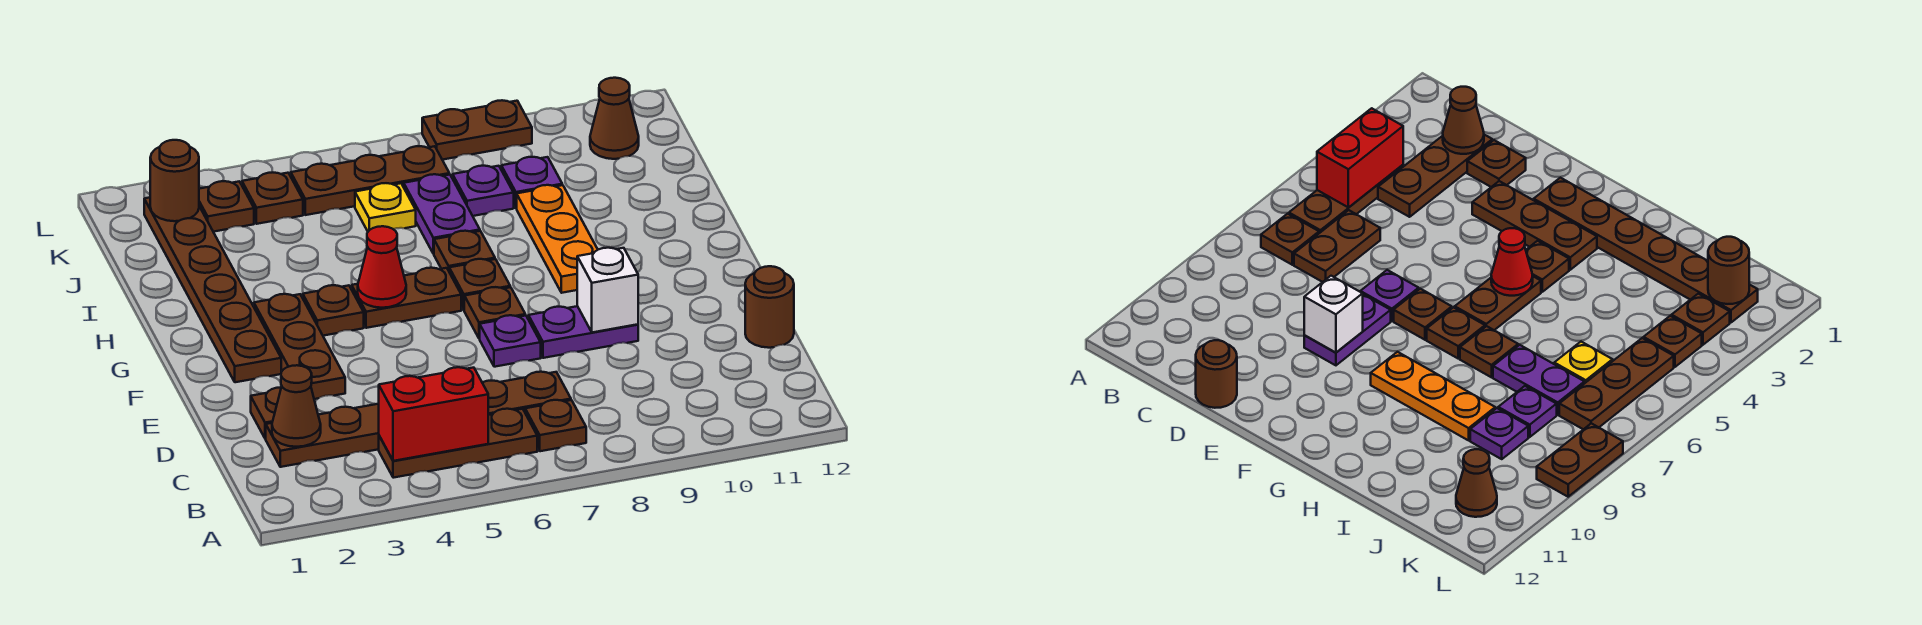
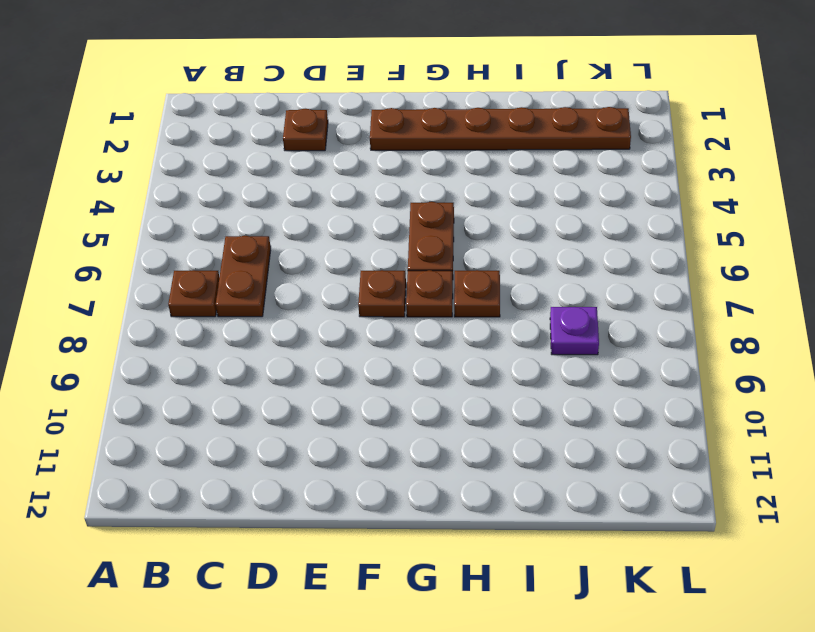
none -> brown 1x3 plate [379,409,537,478]
none -> brown 1x3 plate [266,404,379,467]
none -> brown 1x1 round brick [745,266,794,348]
none -> brown 1x3 plate [254,294,345,399]

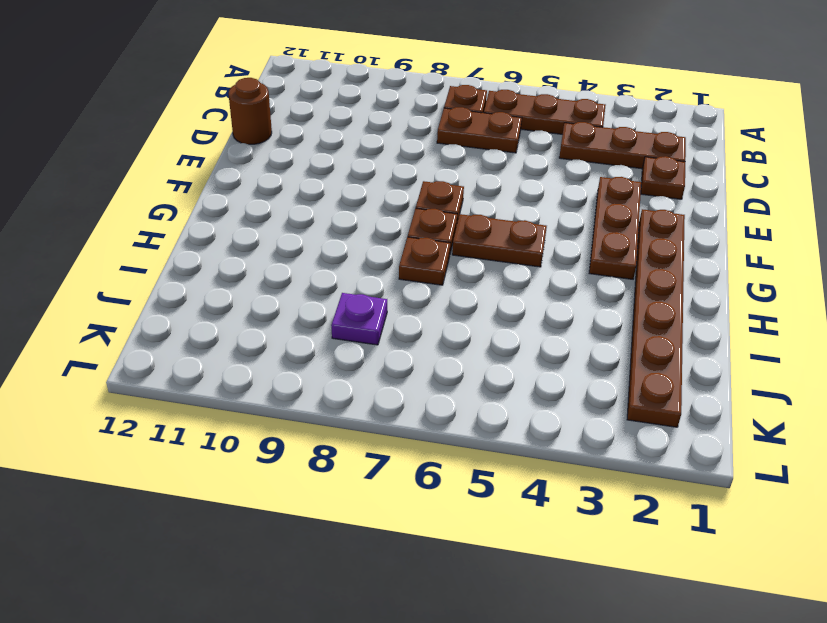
none -> purple 1x1 plate [480,315,541,367]
none -> purple 1x2 plate [528,306,638,358]
none -> brown 1x1 plate [303,285,364,336]
none -> orange 1x3 plate [517,185,598,293]

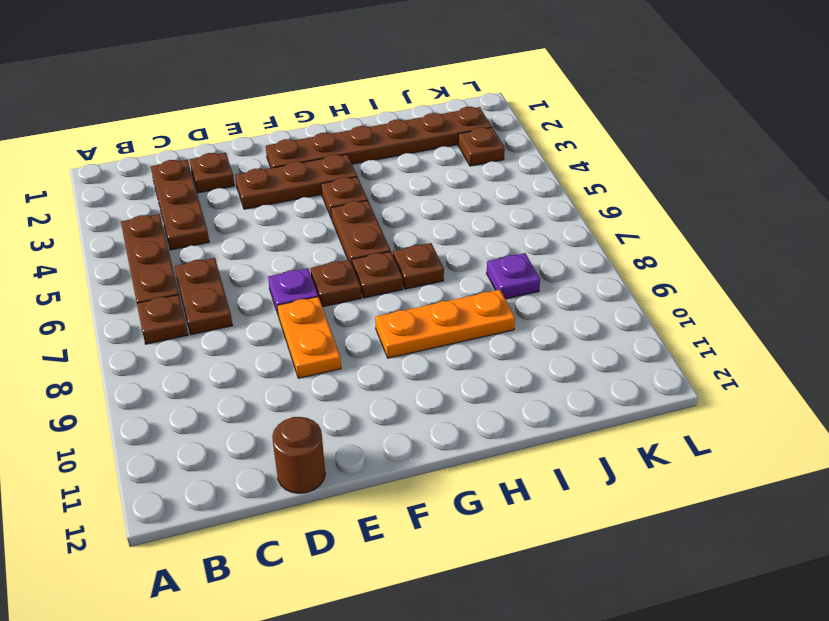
orange 1x2 plate [277,297,341,378] -> purple 1x2 plate [528,306,638,358]
none -> purple 1x2 plate [404,174,480,254]
none -> yellow 1x1 plate [355,183,416,231]
none -> purple 1x1 plate [501,157,562,208]
none -> brown 1x1 plate [242,172,303,224]

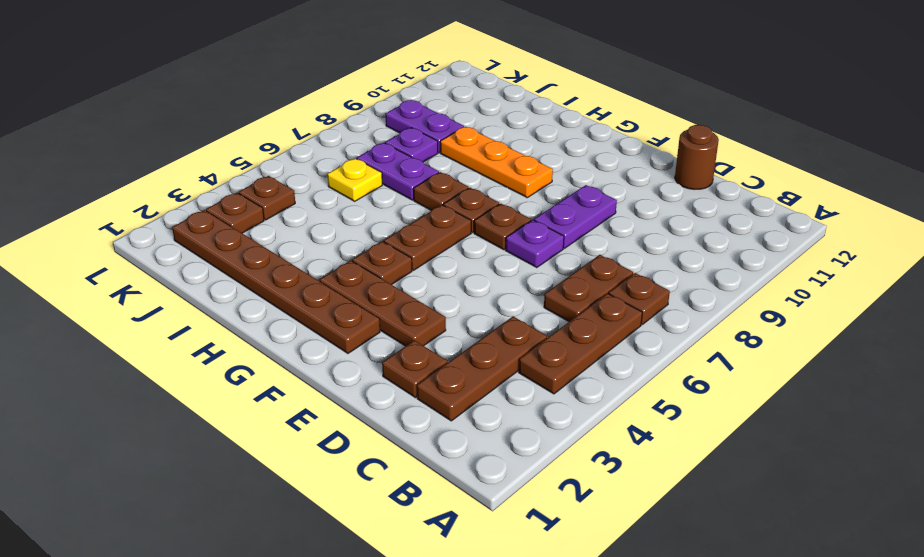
purple 1x2 plate [386,100,464,153] -> purple 1x1 plate [501,157,562,208]
none -> brown 1x3 plate [291,146,449,215]
none -> brown 1x1 cone [590,78,639,159]
none -> brown 1x2 plate [422,100,532,160]
none -> red 1x2 brick [379,367,488,461]

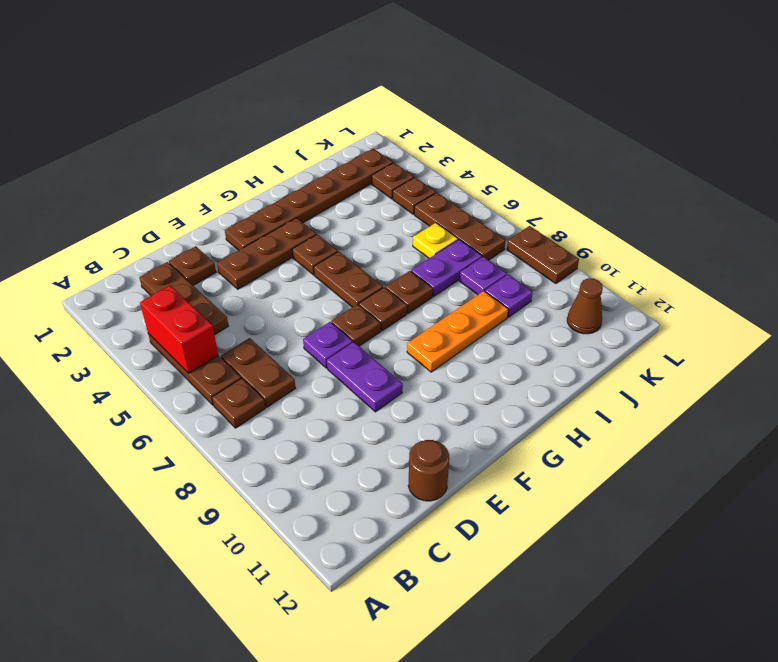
none -> brown 1x1 cone [272,365,321,447]
none -> white 1x1 brick [577,248,638,332]
none -> red 1x1 cone [358,226,406,308]
none -> brown 1x1 round brick [150,140,199,221]

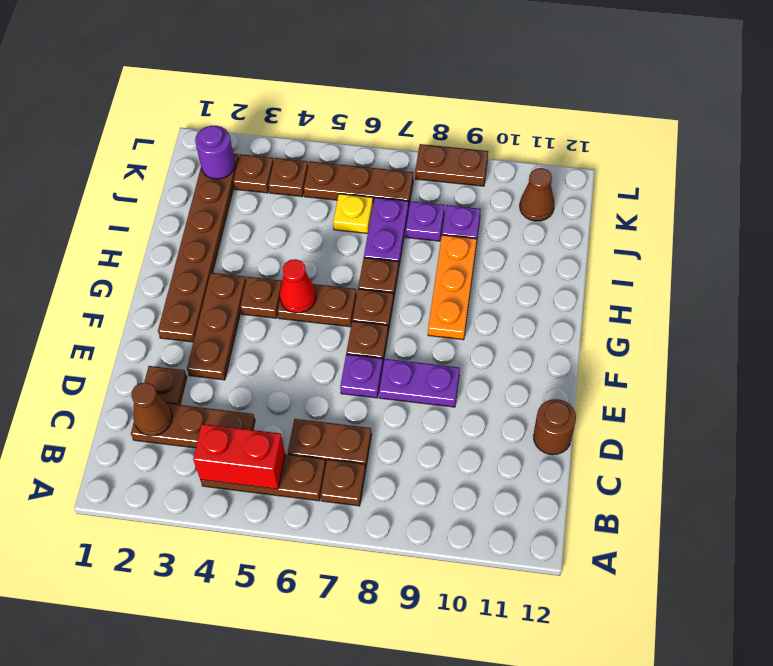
purple 1x1 round brick [195,126,235,179] -> brown 1x1 round brick [150,140,199,221]
none -> white 1x1 brick [577,248,638,332]

